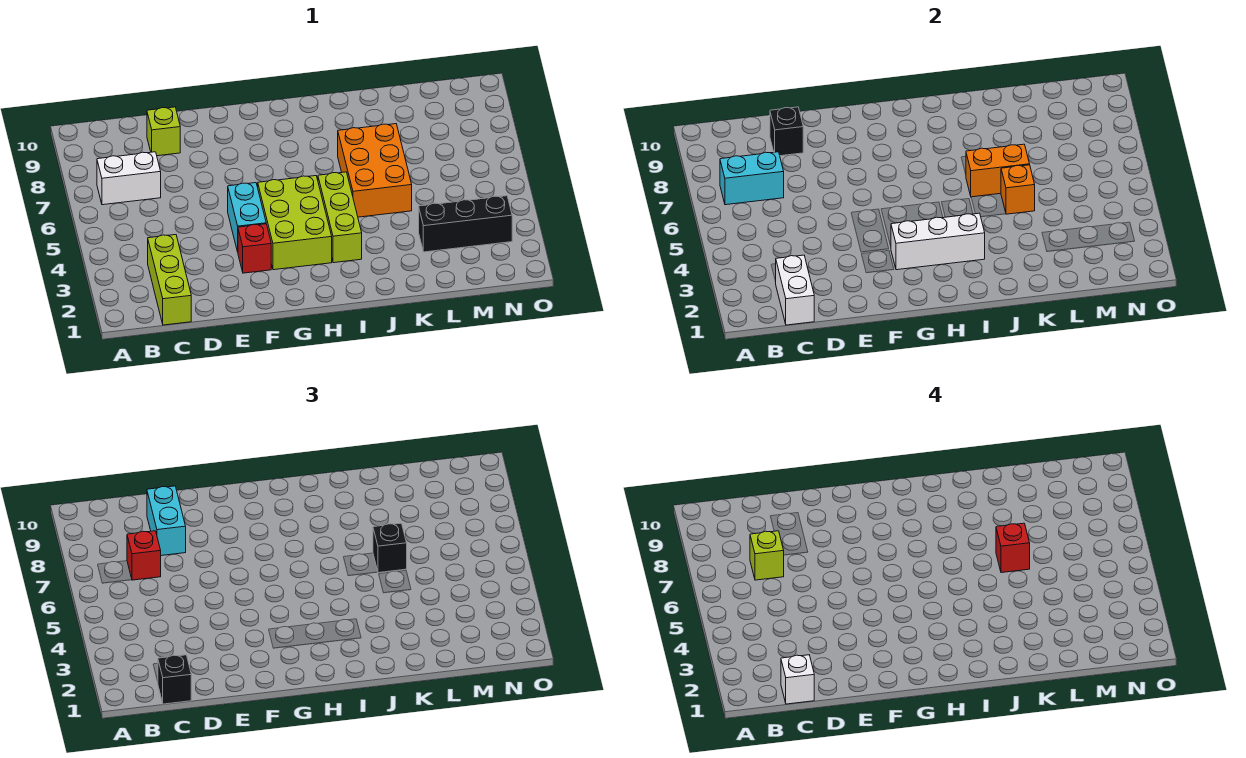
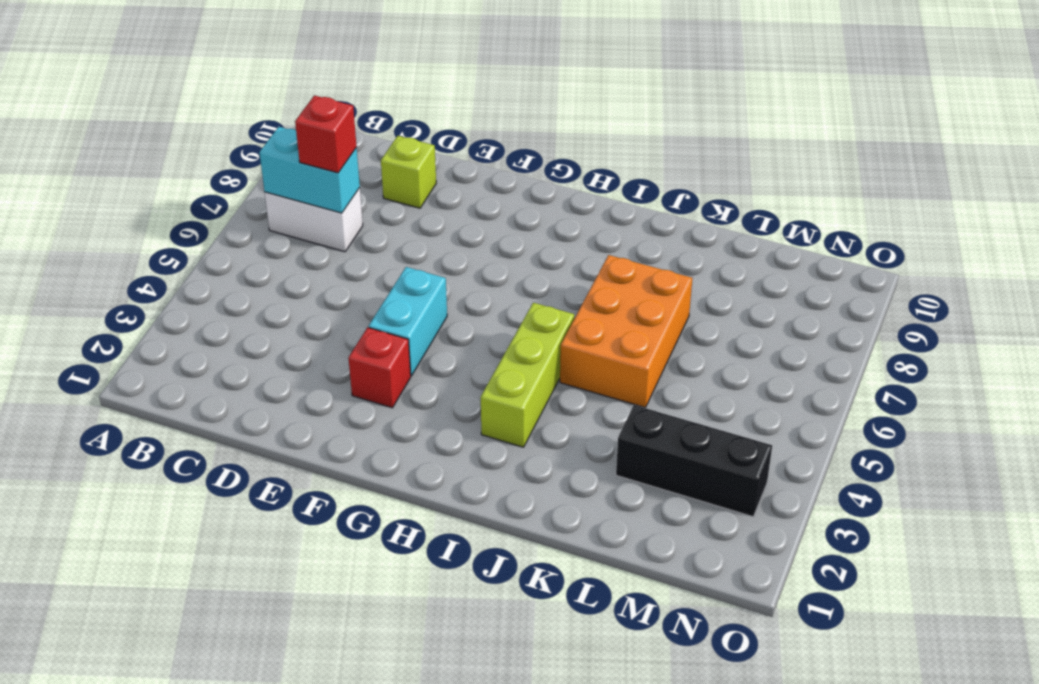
none -> lime 1x3 brick [148,235,191,325]
none -> lime 2x3 brick [258,176,332,270]
none -> white 1x2 brick [775,255,814,325]

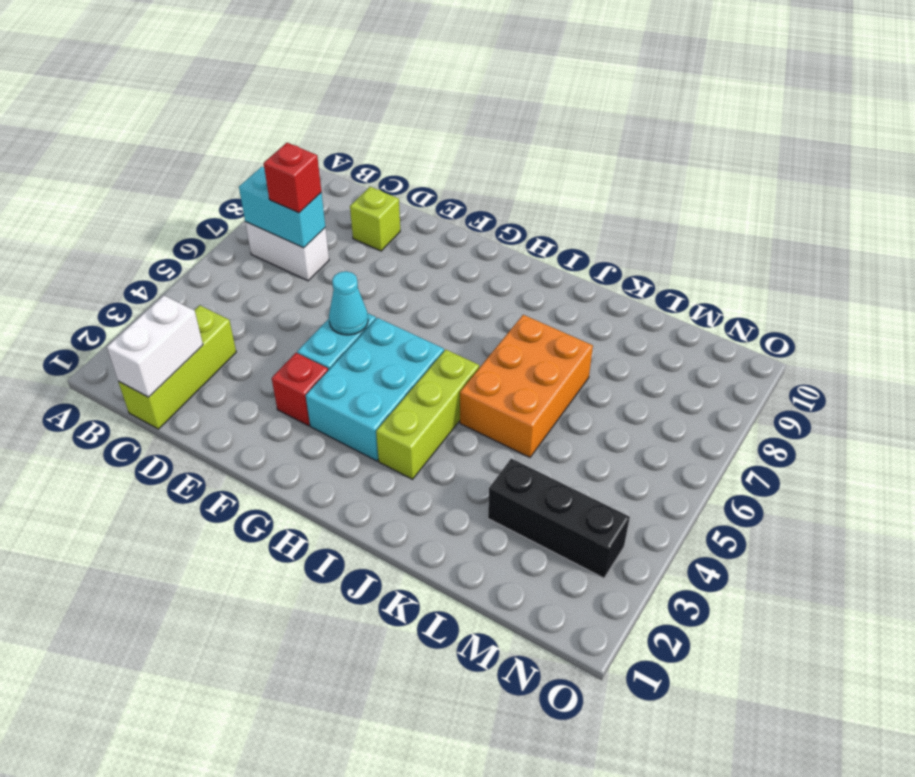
cyan 1x1 cone [329,271,368,335] -> none
cyan 2x3 brick [306,318,444,461] -> lime 2x3 brick [258,176,332,270]
none -> black 1x1 brick [770,107,803,156]
none -> white 1x3 brick [891,213,985,270]
none -> orange 1x2 brick [966,144,1030,197]

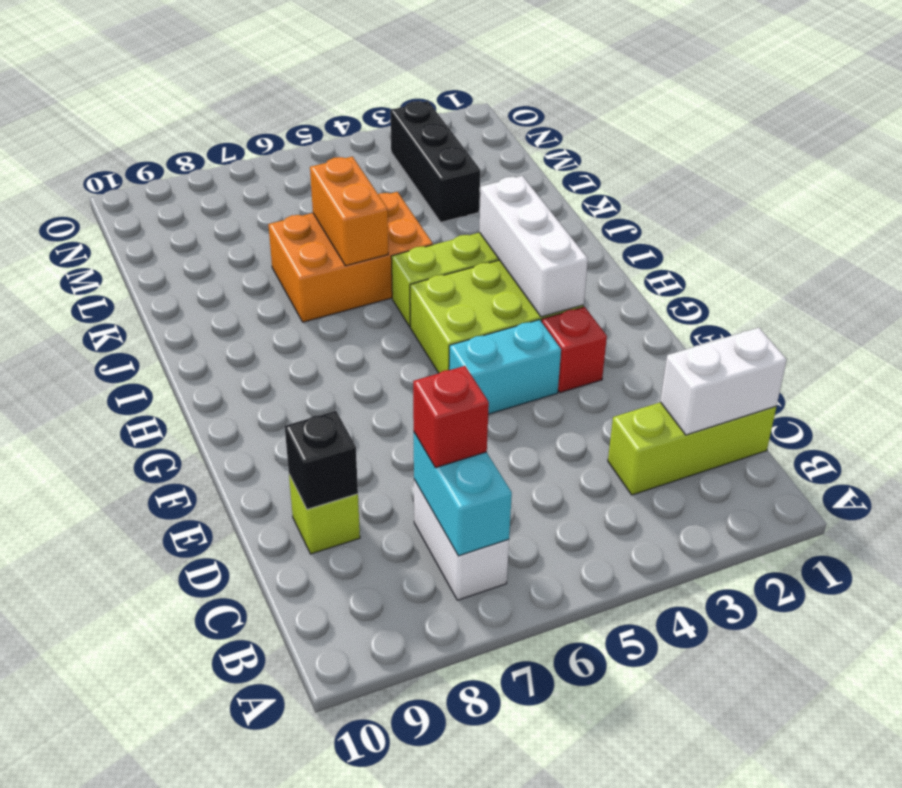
none -> orange 1x1 brick [1001,165,1035,214]
none -> black 1x1 brick [158,655,191,704]
none -> cyan 1x2 brick [147,486,186,556]

